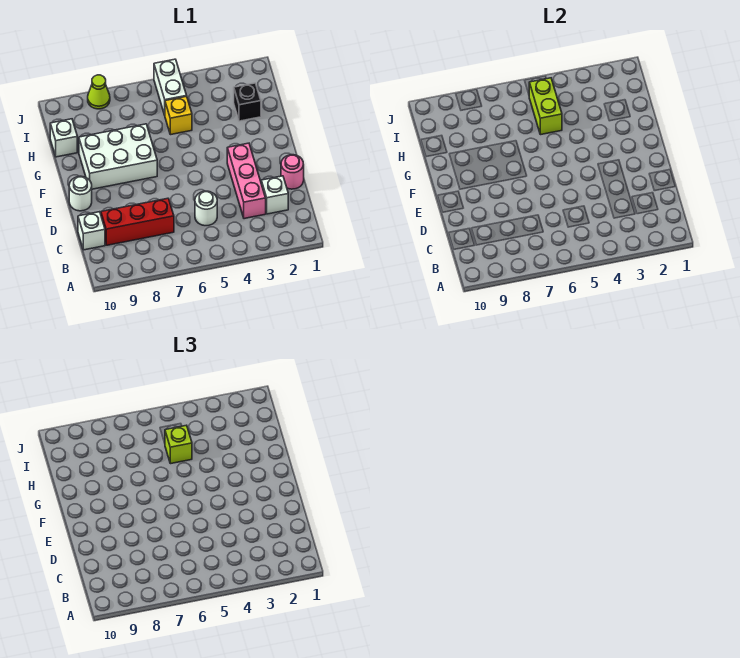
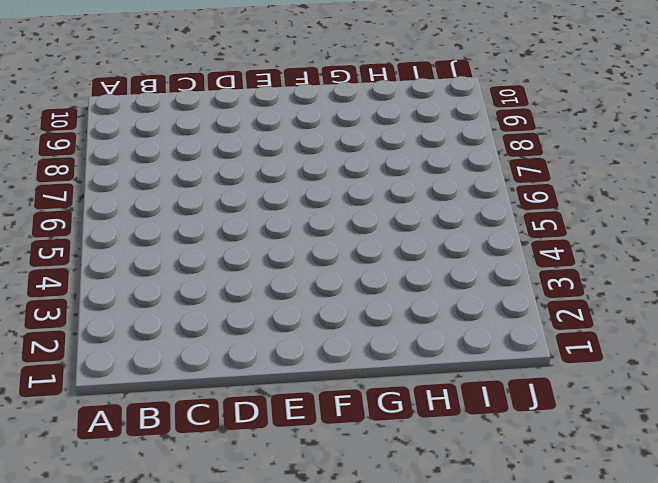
none -> white 1x1 brick [261,176,288,214]
none -> pink 1x3 brick [227,143,266,219]
none -> white 1x1 round brick [195,191,217,226]

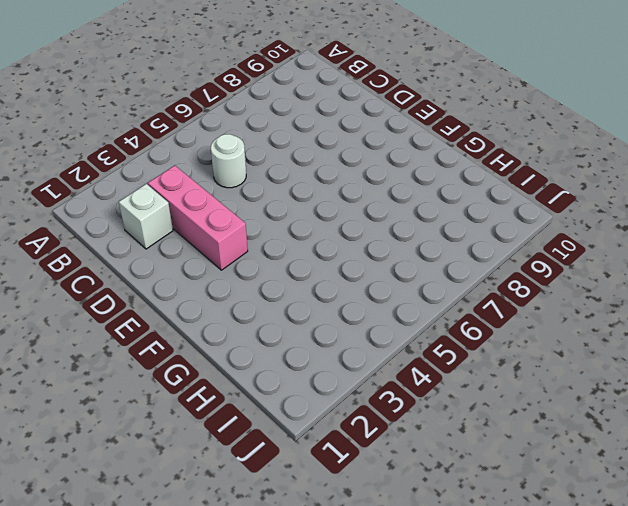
none -> red 1x3 brick [101,198,174,245]
none -> white 1x1 brick [78,212,105,250]
none -> pink 1x1 round brick [281,155,304,189]

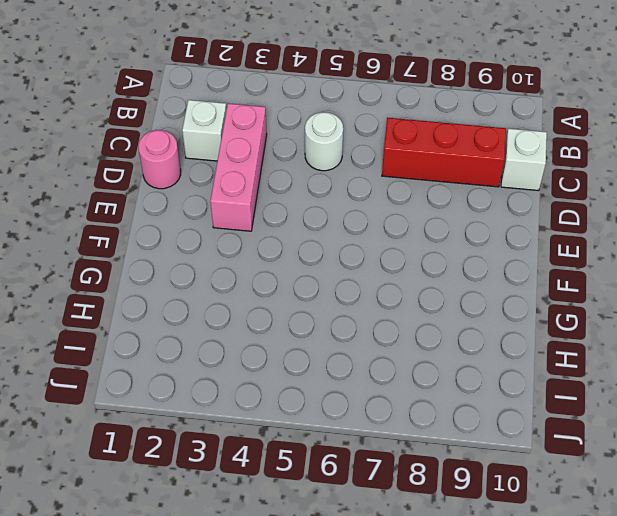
none -> white 1x1 round brick [69,176,92,211]
none -> white 2x3 brick [79,124,157,189]
none -> black 1x1 brick [234,83,261,121]

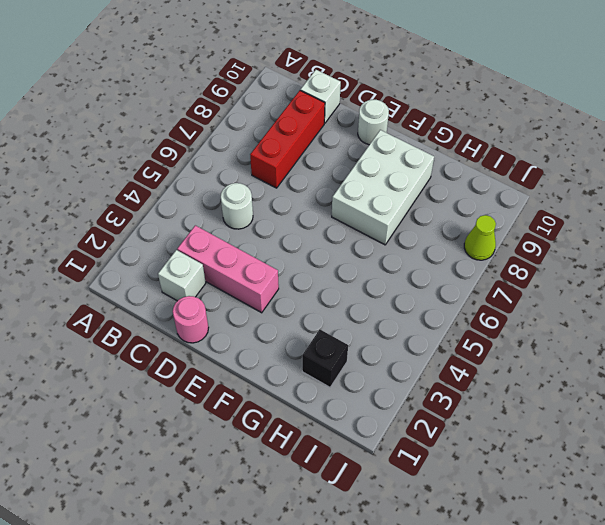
none -> yellow 1x1 brick [165,96,192,135]
none -> white 1x1 brick [50,119,77,157]
none -> white 1x2 brick [154,59,186,115]

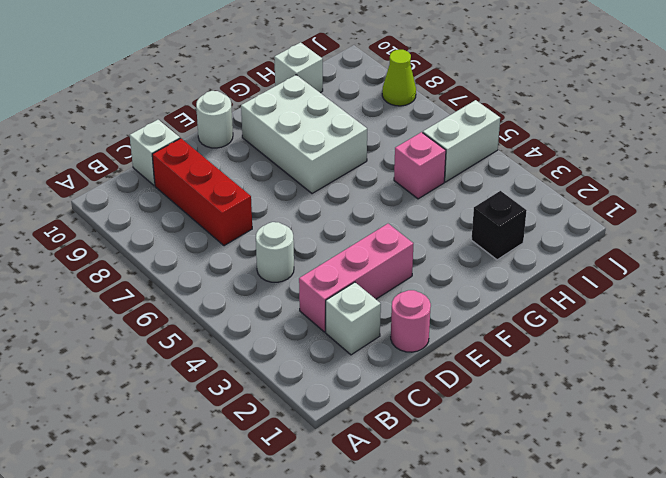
pink 1x1 brick [394,132,446,199] -> yellow 1x1 brick [165,96,192,135]
none -> lime 1x2 brick [529,78,562,135]
none -> lime 1x1 brick [165,425,192,464]

